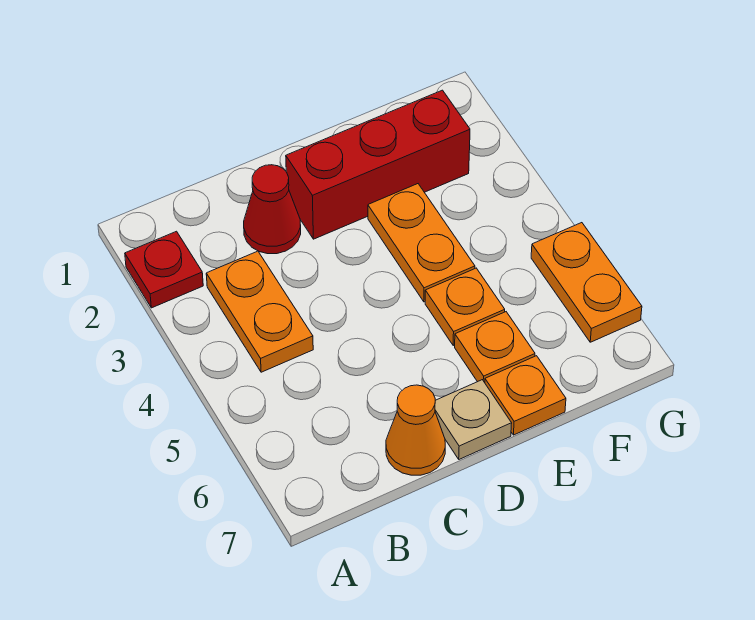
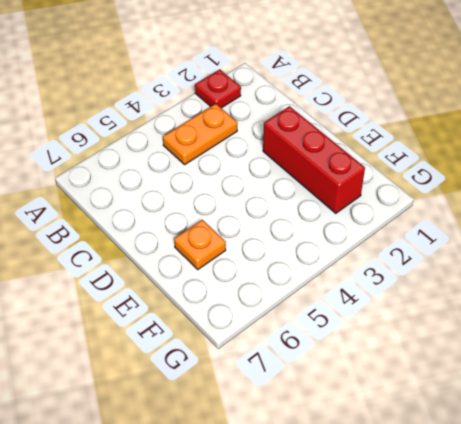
none -> red 1x1 cone [244,165,301,254]
none -> orange 1x1 cone [386,385,445,475]

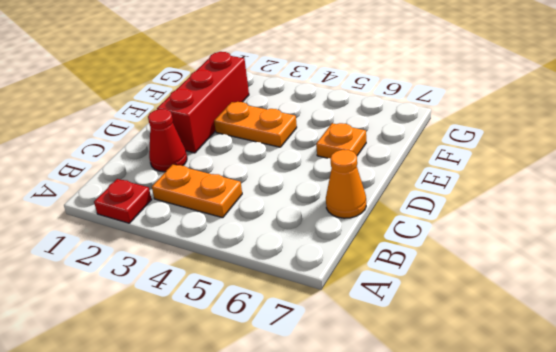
none -> tan 1x1 plate [435,380,512,459]
none -> orange 1x1 plate [425,268,505,345]

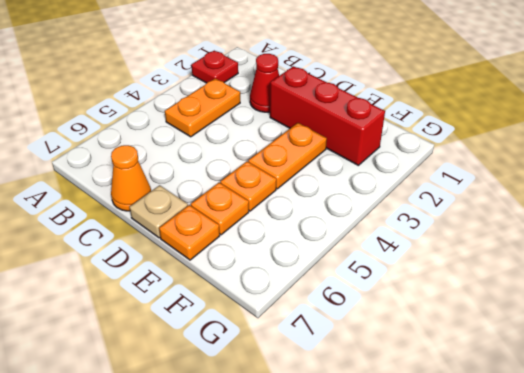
none -> orange 1x2 plate [531,223,642,342]

